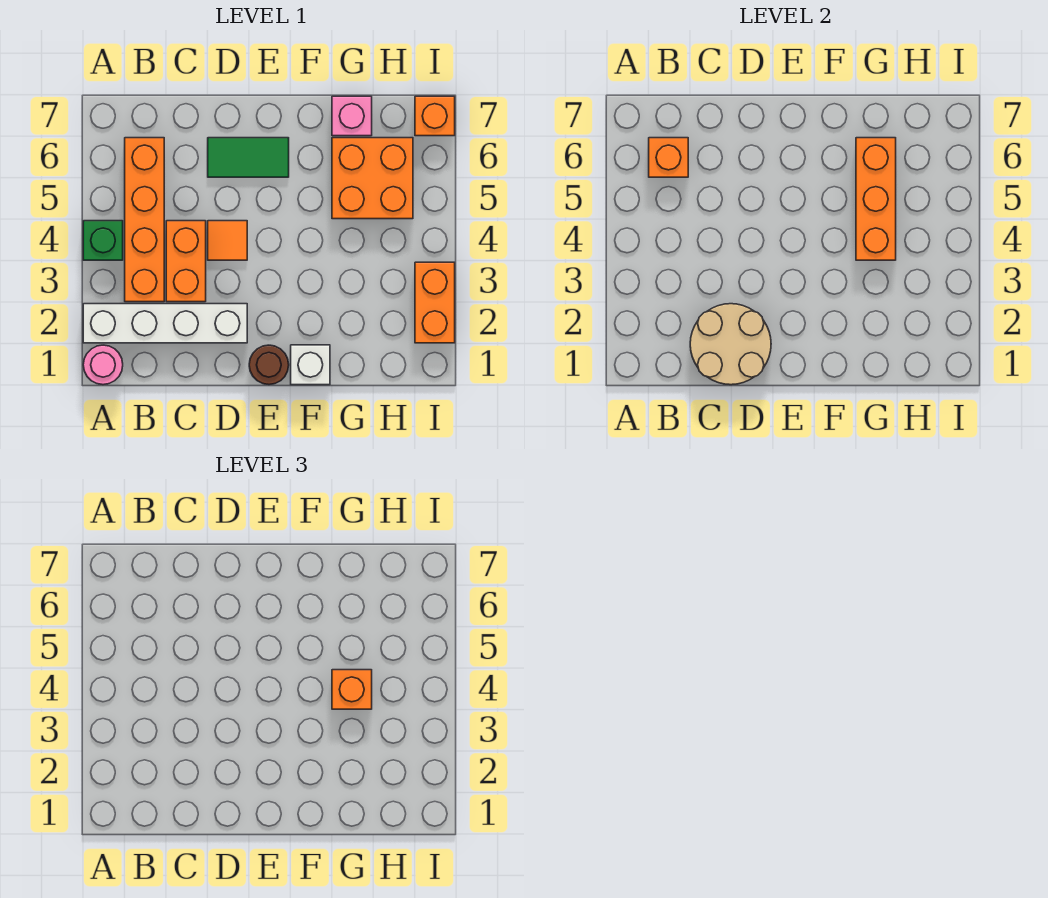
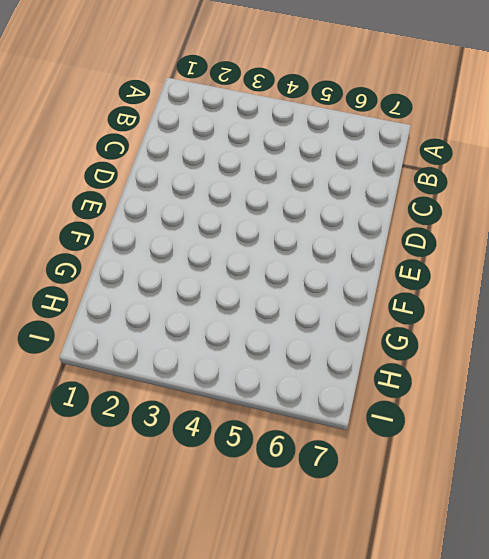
none -> pink 1x1 round brick [83,345,123,385]
none -> white 1x4 brick [83,304,247,343]
none -> green 1x1 brick [83,221,123,260]

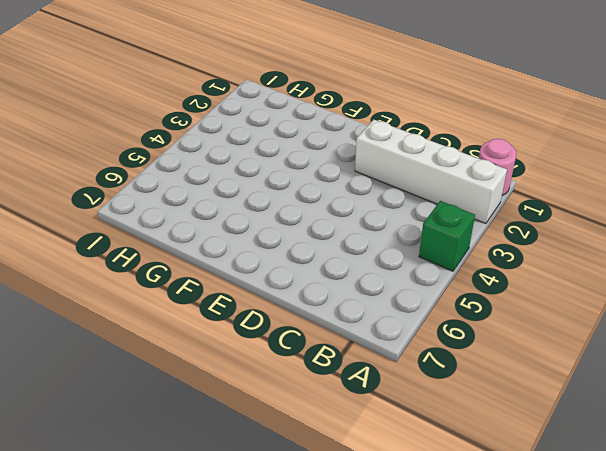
none -> orange 1x4 brick [125,138,164,302]
none -> orange 1x2 brick [166,221,206,302]
none -> orange 1x1 tile [208,221,247,260]

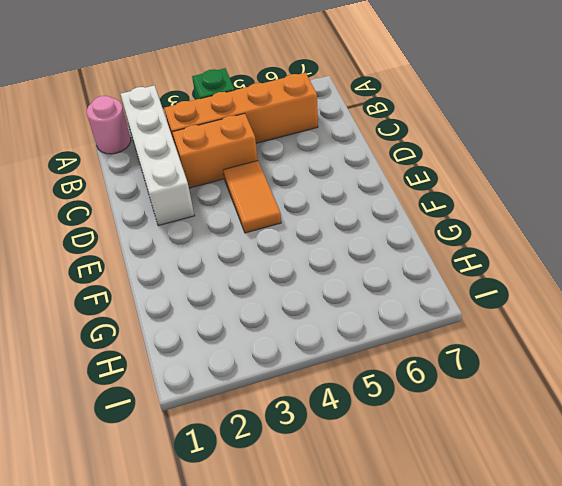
orange 1x2 tile [223,161,281,233] -> orange 1x1 tile [208,221,247,260]
none -> green 1x2 tile [208,138,289,177]
none -> brown 1x1 round brick [249,345,289,385]
none -> white 1x1 brick [291,345,330,385]

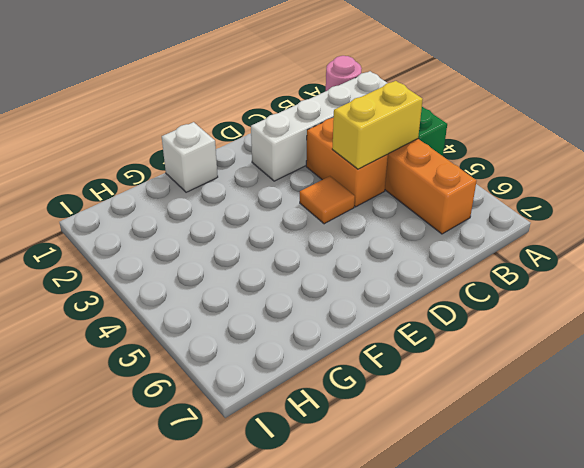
yellow 1x2 brick [332,81,423,169] -> none
none -> green 1x2 tile [208,138,289,177]
none -> brown 1x1 round brick [249,345,289,385]
none -> orange 2x2 brick [332,138,413,219]

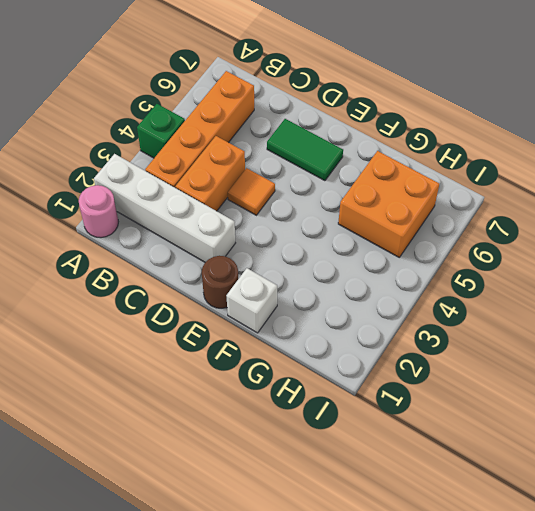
none -> pink 1x1 brick [332,96,372,136]
none -> orange 1x2 brick [415,262,455,343]
none -> orange 1x1 brick [415,96,455,136]

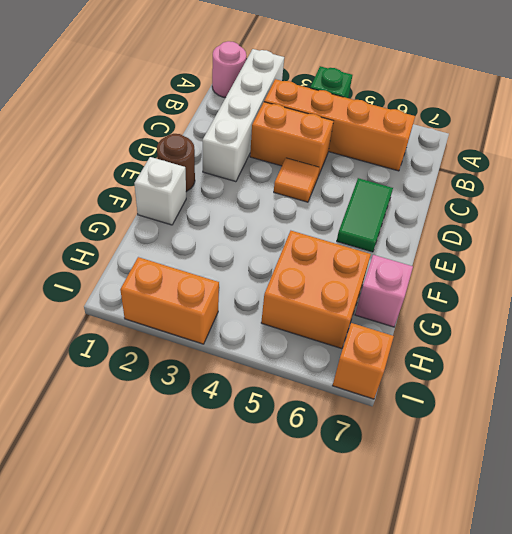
none -> orange 1x1 brick [649,138,688,177]
none -> tan 2x2 round brick [690,304,771,385]
none -> orange 1x3 brick [856,138,896,260]

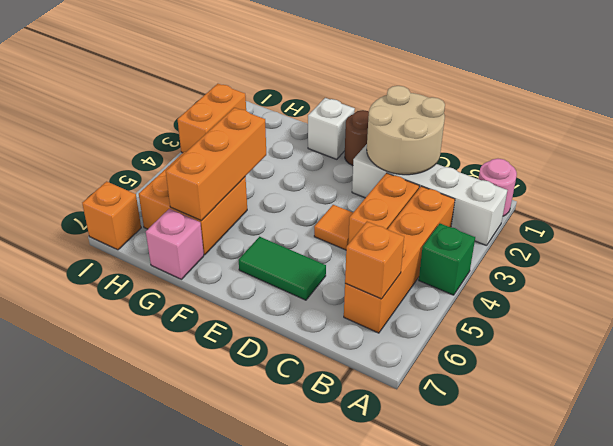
none -> orange 1x1 brick [332,670,372,709]

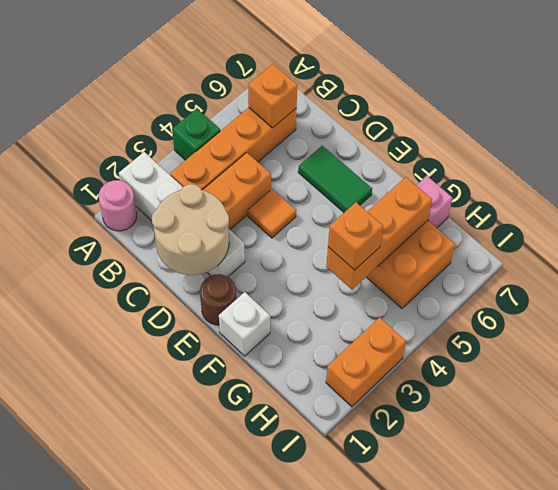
none -> orange 1x1 brick [415,96,455,136]

